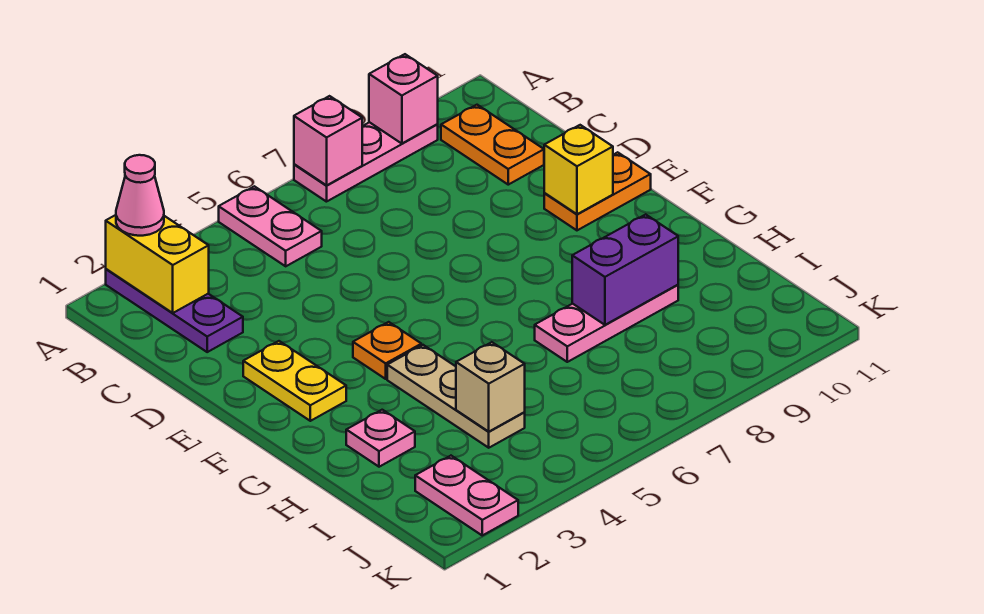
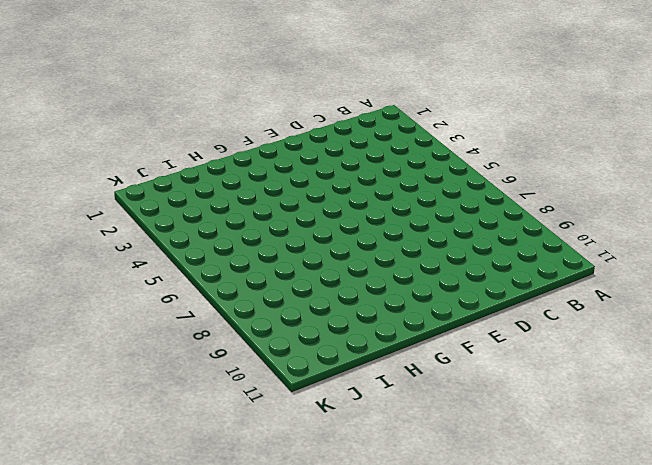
none -> purple 1x3 plate [106,269,243,352]
none -> pink 1x2 plate [219,186,322,266]
none -> pink 1x3 plate [294,122,438,202]

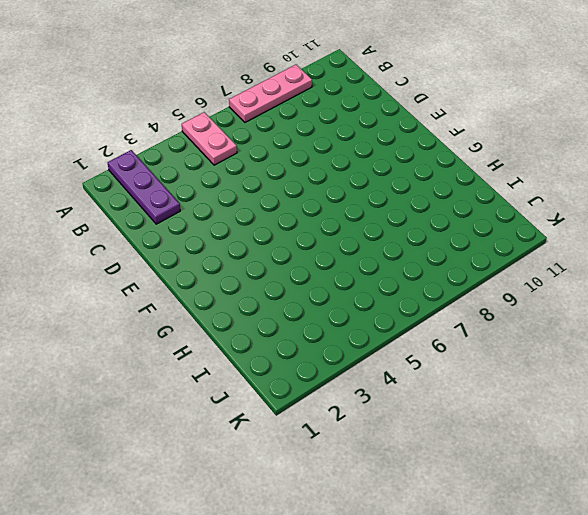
none -> orange 1x2 plate [441,105,544,185]
none -> yellow 1x2 plate [243,341,346,421]
none -> orange 1x2 plate [544,152,651,230]

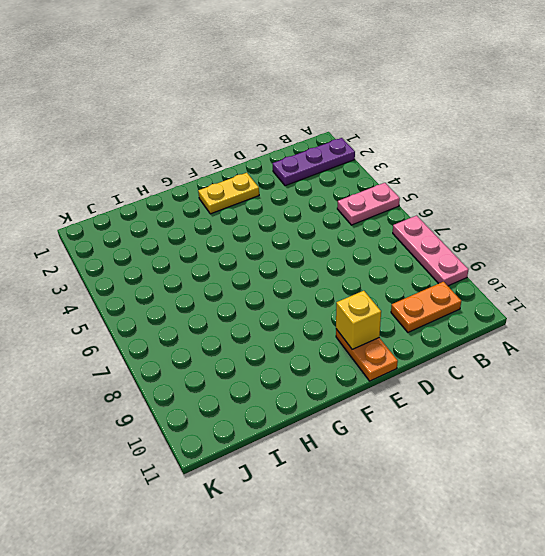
none -> orange 1x1 plate [353,322,421,379]
none -> tan 1x3 plate [387,345,525,448]
none -> pink 1x1 plate [346,410,415,467]

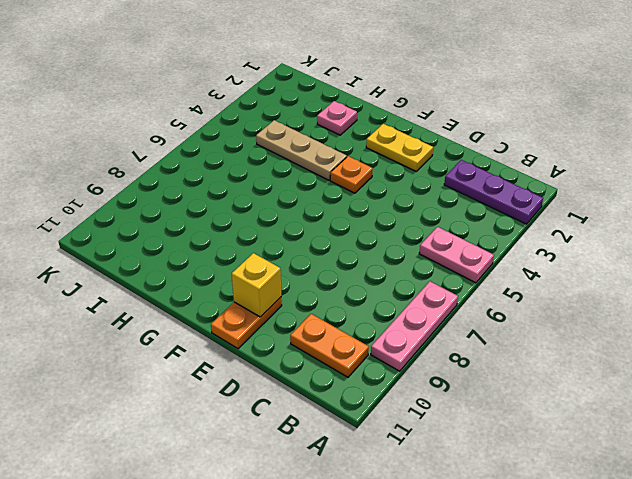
none -> pink 1x3 plate [535,285,678,362]
none -> pink 1x2 plate [415,456,518,535]
none -> yellow 1x2 brick [106,215,209,313]

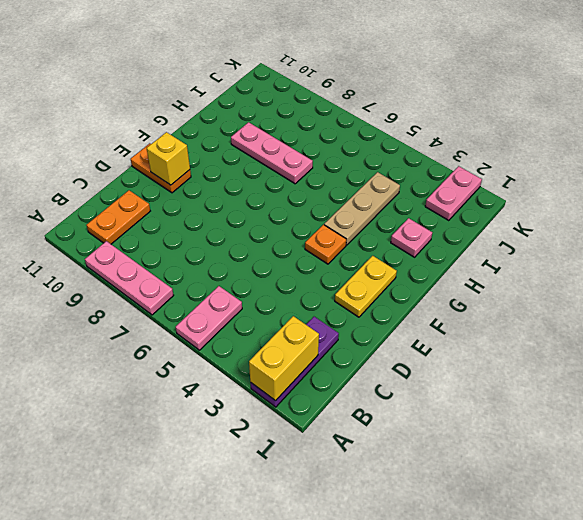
none -> pink 1x1 brick [294,96,362,185]
none -> pink 1x1 brick [369,54,438,144]
none -> purple 1x2 brick [572,214,678,325]

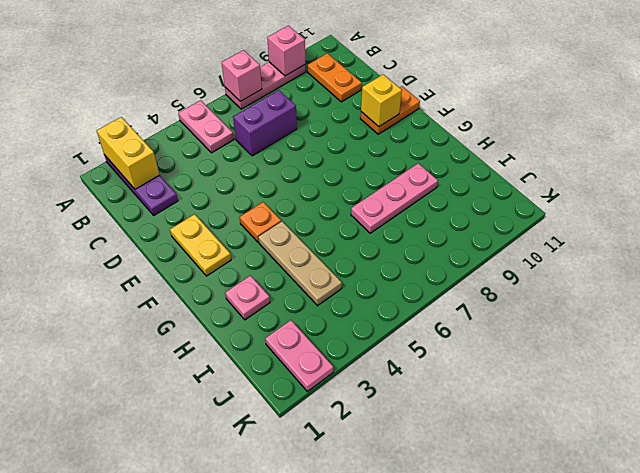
purple 1x2 brick [233,90,297,156] -> purple 1x2 brick moved to [572,214,678,325]
none -> tan 1x1 brick [456,342,525,431]
none -> pink 1x1 cone [116,155,164,236]

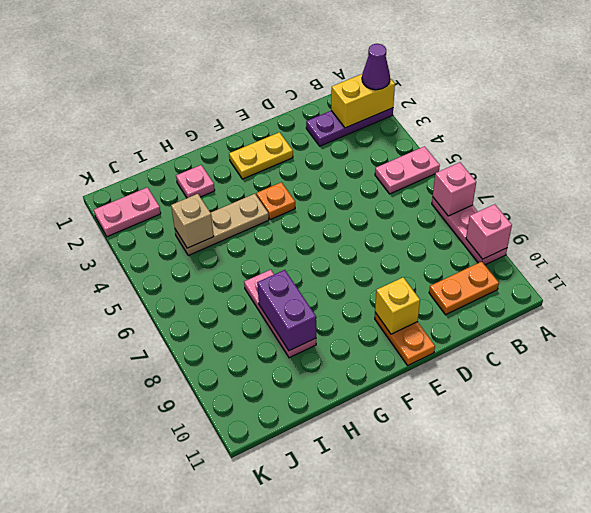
purple 1x1 cone [362,44,390,90] -> pink 1x1 cone [116,155,164,236]

